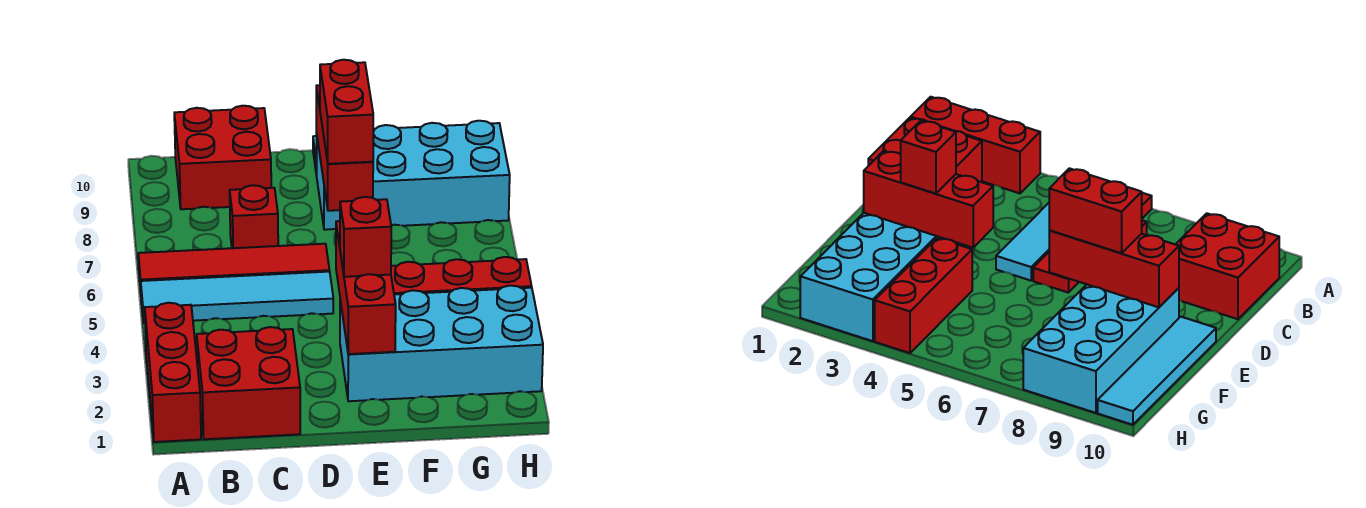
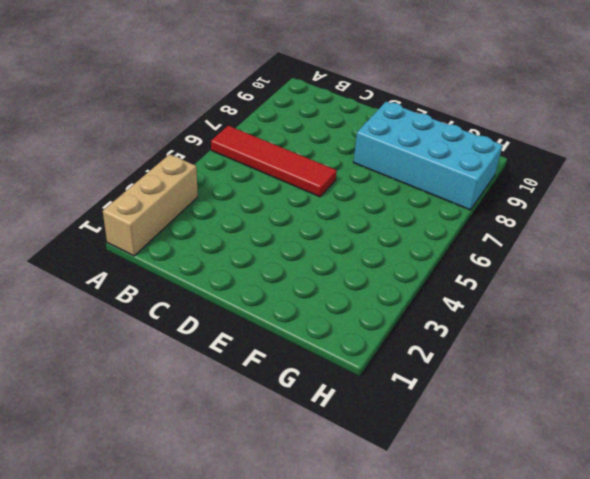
tan 1x3 brick [103,154,198,256] -> red 1x3 brick [145,303,201,442]
none -> cyan 1x4 tile [141,272,333,323]
none -> red 2x2 brick [197,327,300,439]
none -> red 2x2 brick [174,106,271,209]

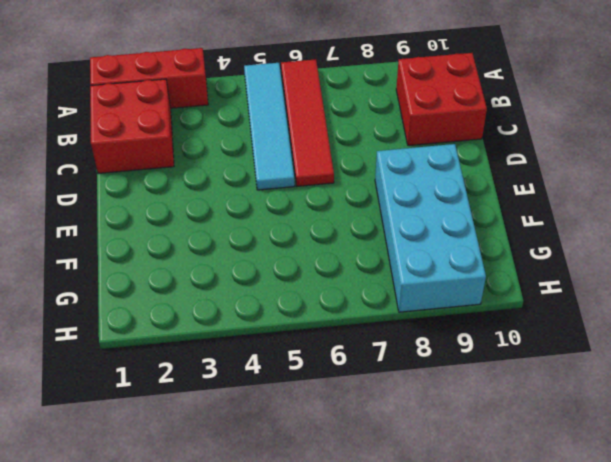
none -> red 1x1 brick [230,185,278,248]
none -> cyan 2x4 brick [340,286,543,401]
none -> cyan 1x4 tile [1098,317,1216,425]

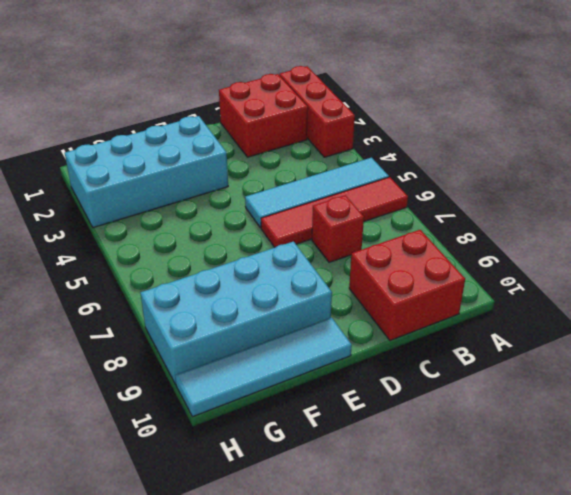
none -> red 1x3 brick [391,257,532,295]
none -> red 1x3 brick [336,221,396,354]
none -> red 1x3 brick [316,85,373,211]

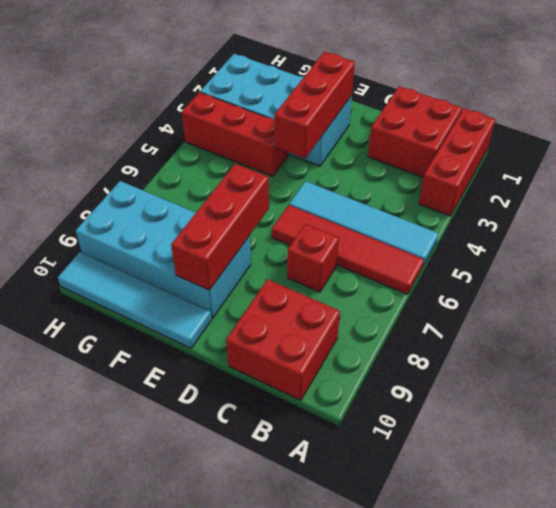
none -> red 1x1 brick [340,197,391,277]
none -> red 1x2 brick [320,60,373,164]

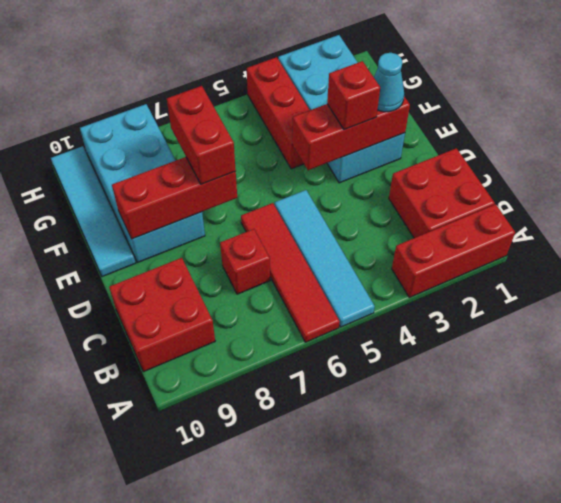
cyan 1x1 cone [374,53,404,112] -> none
red 1x2 brick [167,86,236,184] -> red 1x2 brick turned to [320,60,373,164]

